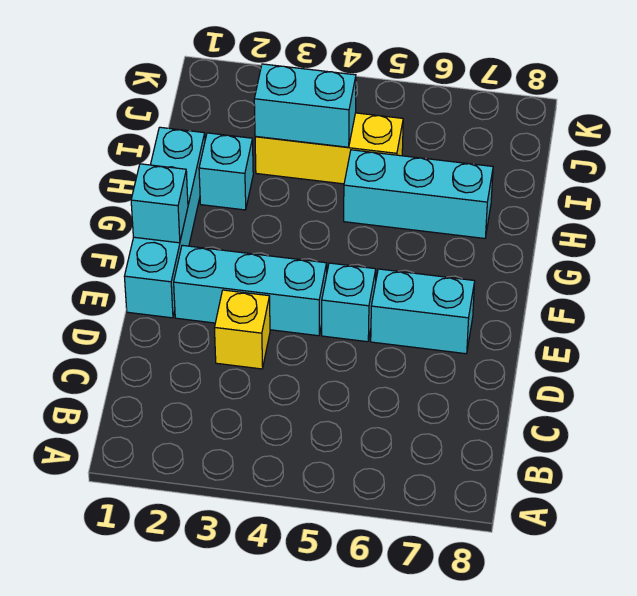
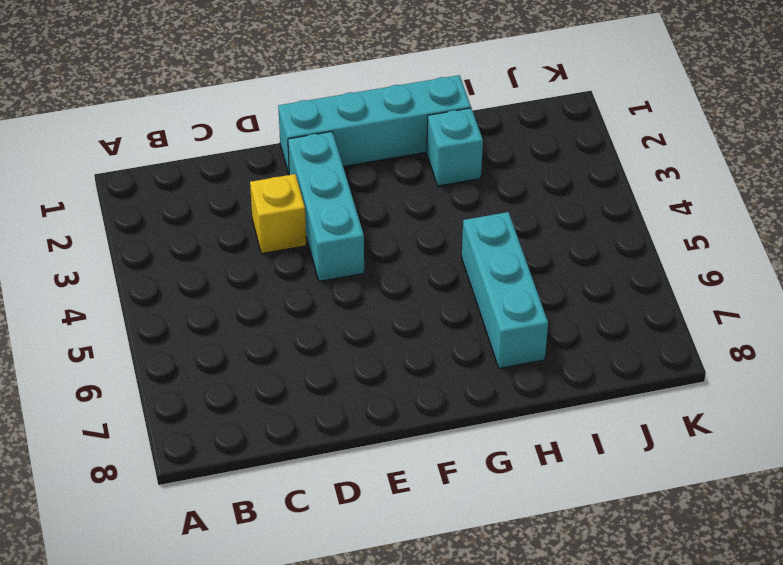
none -> cyan 1x1 brick [322,263,376,342]
none -> cyan 1x2 brick [371,269,475,354]

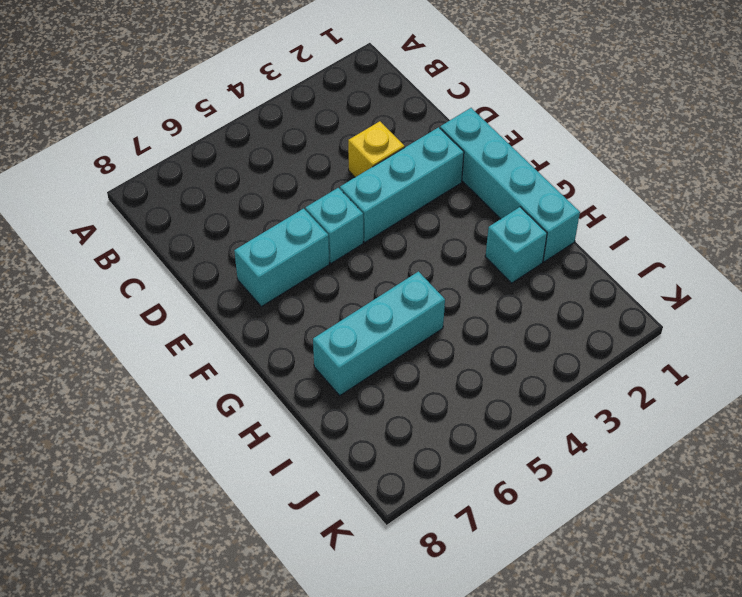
none -> yellow 1x3 brick [255,113,403,184]
none -> cyan 1x1 brick [131,164,188,243]

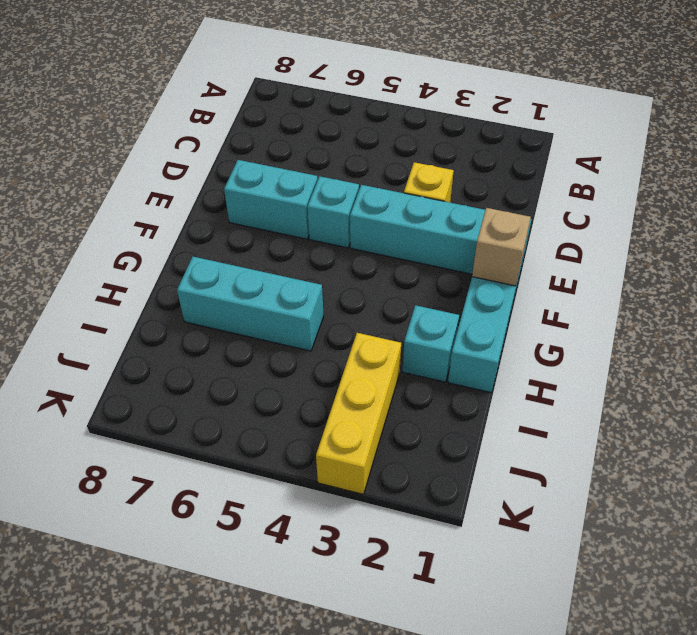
tan 1x1 brick [472,208,531,286] -> cyan 1x1 brick [131,164,188,243]
yellow 1x3 brick [316,333,401,494] -> yellow 1x3 brick turned to [255,113,403,184]
none -> cyan 1x2 brick [254,64,356,147]

